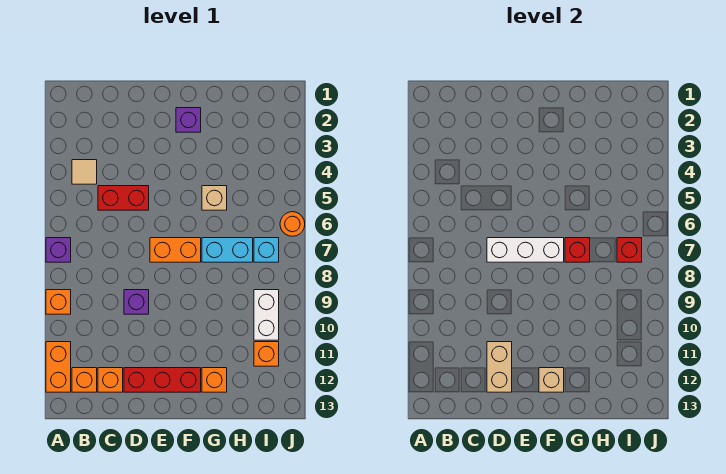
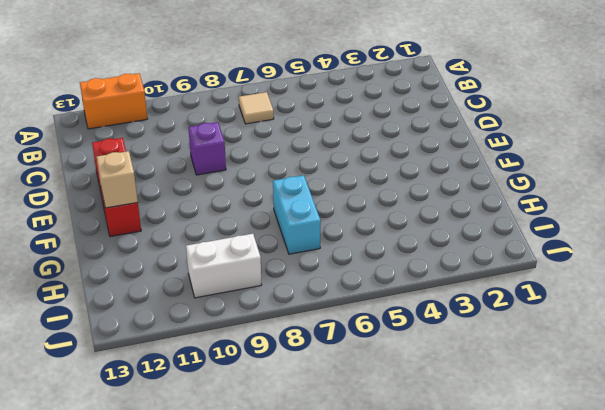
tan 1x1 tile [239,92,274,124] -> tan 1x1 tile moved to [72,160,97,184]
none -> purple 1x1 brick [46,238,71,262]
none -> orange 1x1 brick [46,290,71,314]
none -> orange 1x1 brick [72,368,97,392]

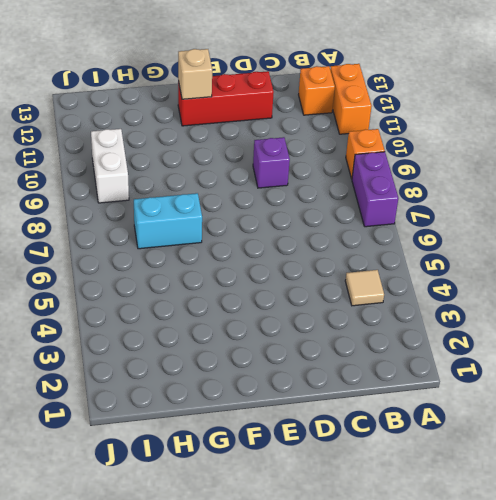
purple 1x2 brick [352,152,398,227] -> purple 1x1 brick [46,238,71,262]
none -> red 1x2 brick [98,186,149,210]
none -> orange 1x1 brick [98,368,123,392]
none -> orange 1x2 brick [150,238,201,262]

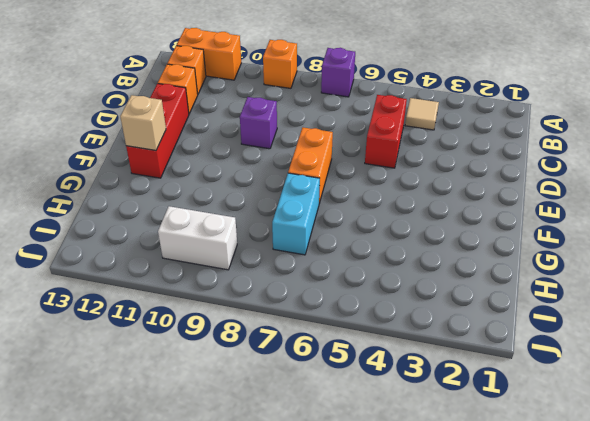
none -> purple 1x1 brick [176,108,201,132]
none -> tan 1x1 brick [202,186,227,210]
none -> orange 1x1 brick [202,368,227,392]

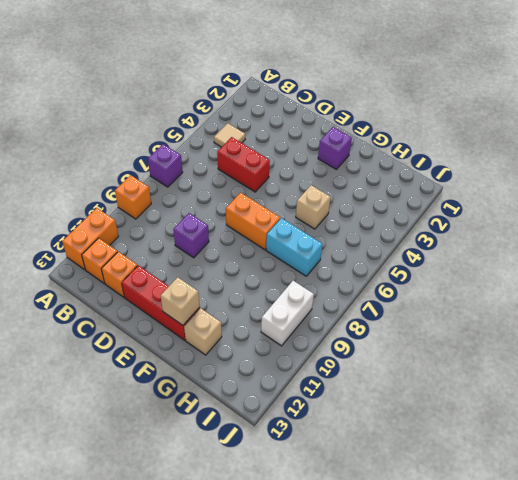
tan 1x1 brick [184,308,222,355] -> orange 1x1 brick [202,368,227,392]
none -> cyan 1x1 brick [254,238,279,262]
none -> orange 1x1 brick [254,342,279,366]
none -> orange 1x1 round brick [280,212,305,236]

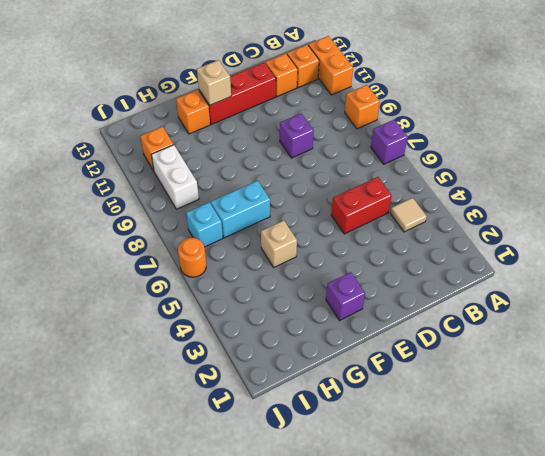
none -> orange 1x2 brick [150,238,201,262]
none -> white 1x3 brick [487,238,564,262]
none -> tan 1x2 brick [487,342,512,392]

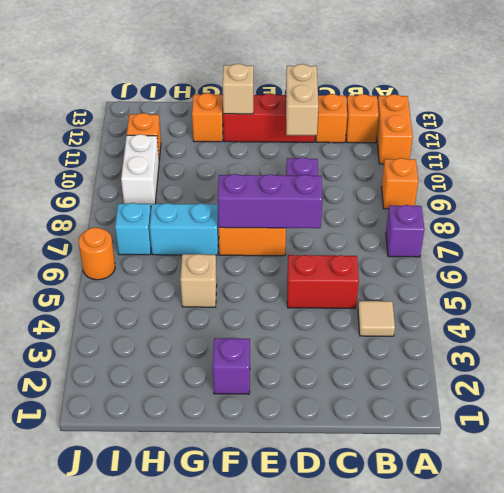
purple 1x3 brick [218,174,323,228] -> white 1x3 brick [487,238,564,262]
none -> red 1x1 brick [565,238,590,262]
none -> red 1x1 brick [617,238,642,262]

